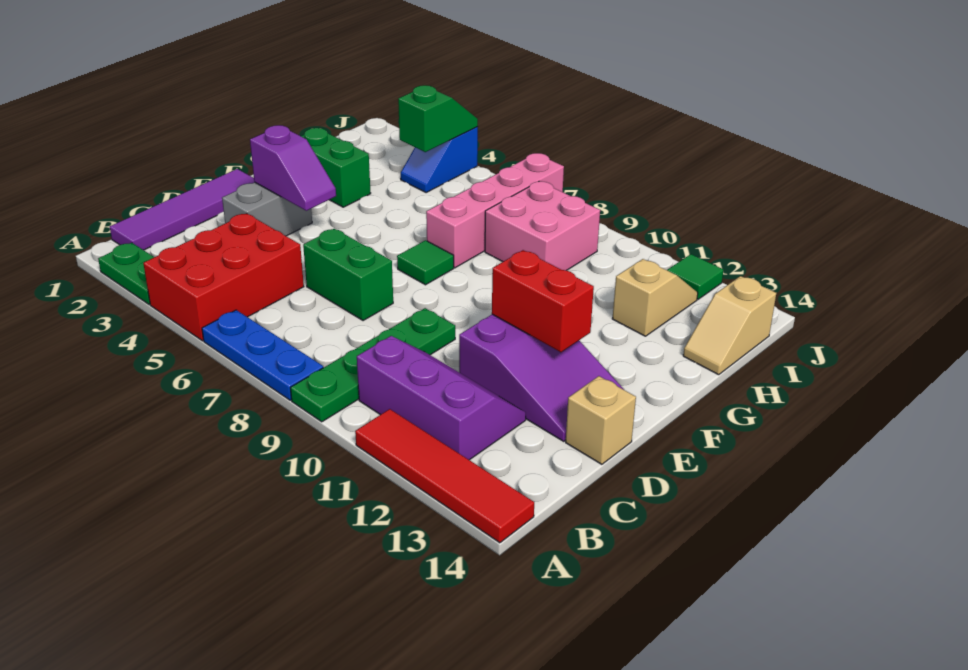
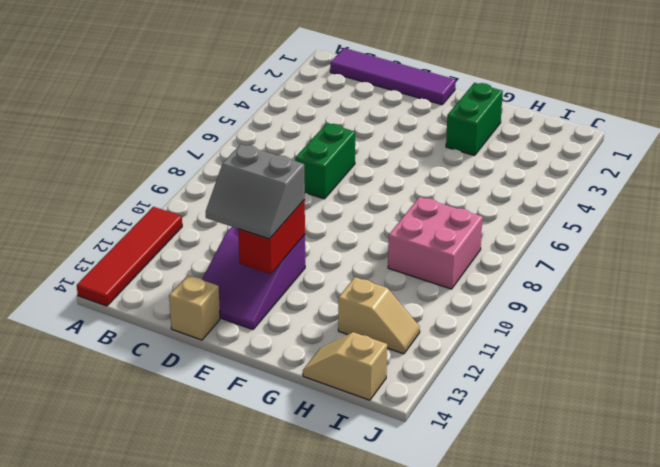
grey 2x2 slope [206,144,305,239] -> none
none -> green 1x2 plate [98,243,154,305]
none -> red 2x3 brick [143,213,304,341]
none -> blue 1x3 plate [202,310,323,400]

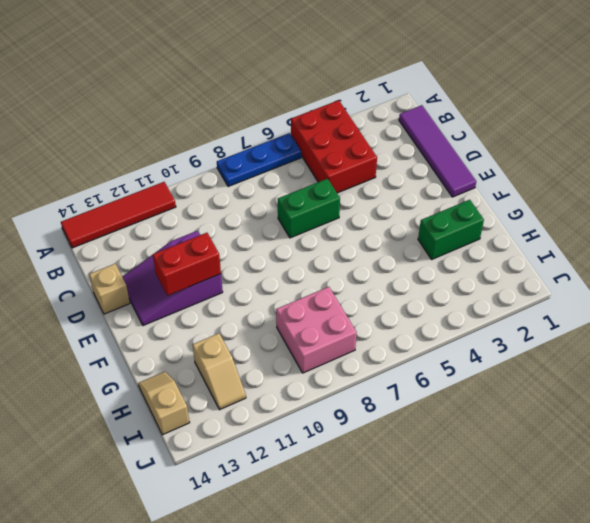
none -> green 1x2 plate [98,243,154,305]
none -> green 1x4 plate [291,308,455,422]
none -> purple 2x3 slope [357,336,526,460]

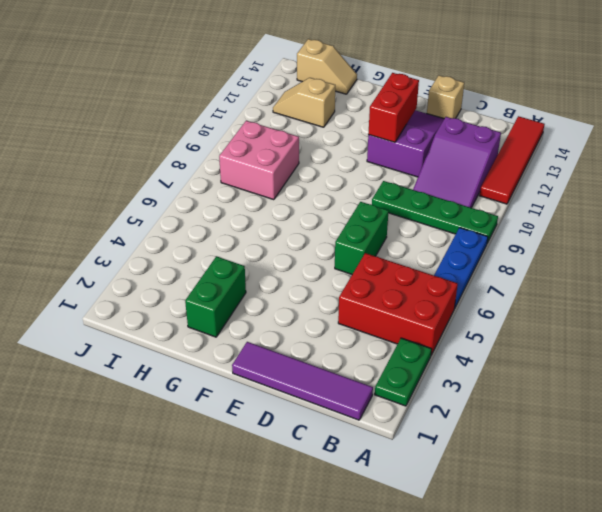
purple 2x3 slope [413,117,501,208] -> purple 2x3 slope turned to [357,336,526,460]
none -> grey 1x2 brick [222,182,312,236]
none -> green 1x1 tile [397,240,454,285]
none -> pink 1x4 brick [426,153,564,268]

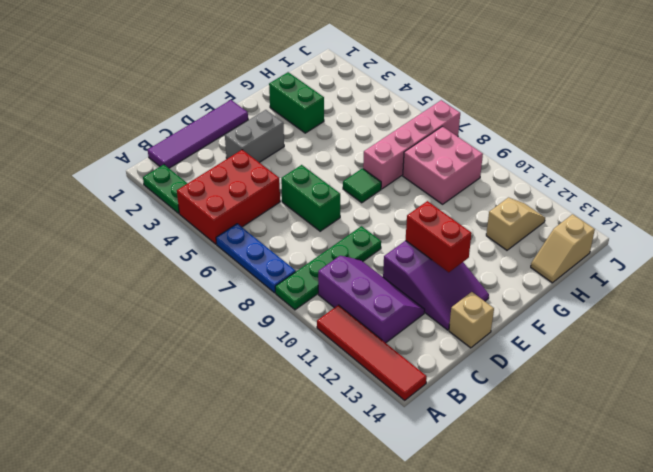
none -> blue 1x2 slope [401,127,478,193]
none -> green 1x1 tile [667,254,723,299]
none -> purple 1x2 slope [250,125,336,211]

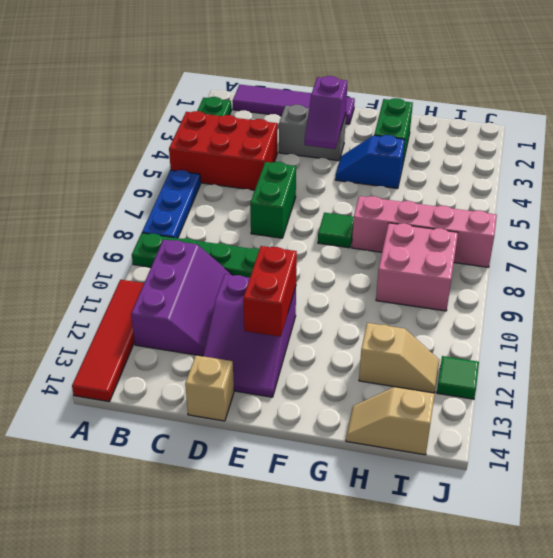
blue 1x2 slope [335,135,405,189] -> blue 1x2 slope moved to [401,127,478,193]
none -> green 1x2 slope [398,85,478,152]

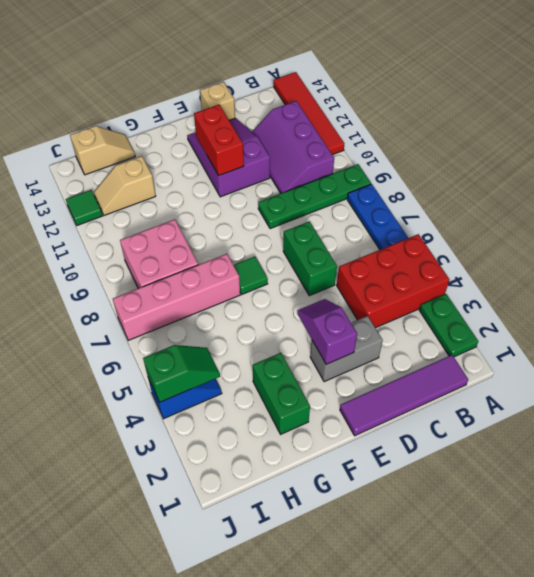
green 1x2 slope [143,345,220,402] -> green 1x2 slope turned to [398,85,478,152]

